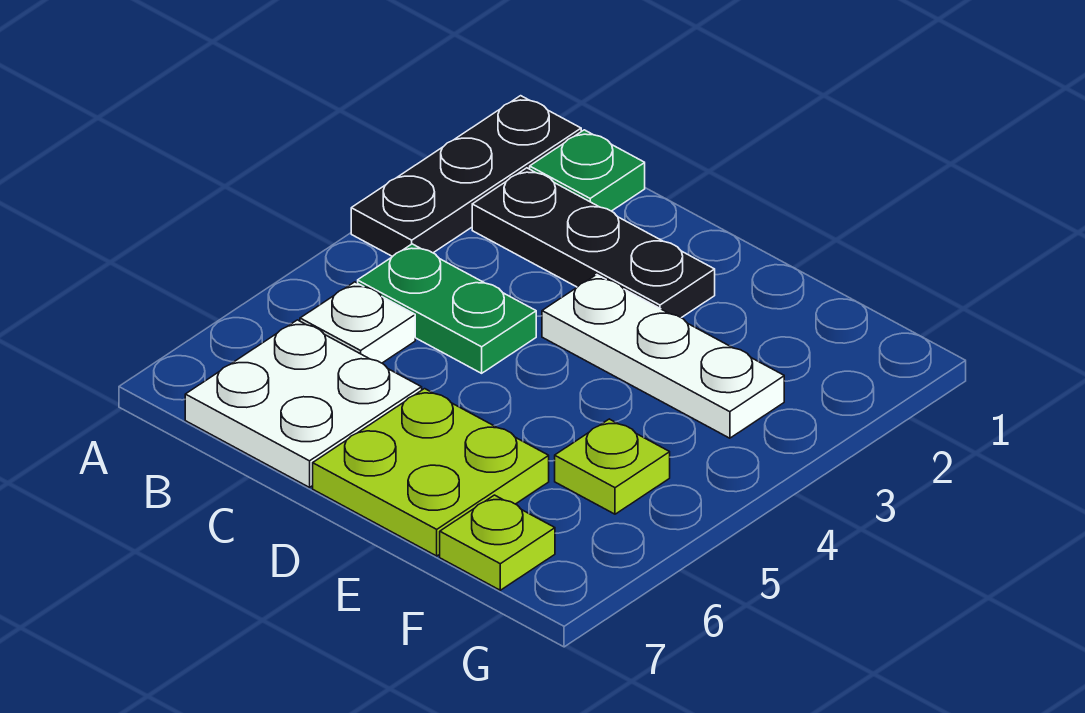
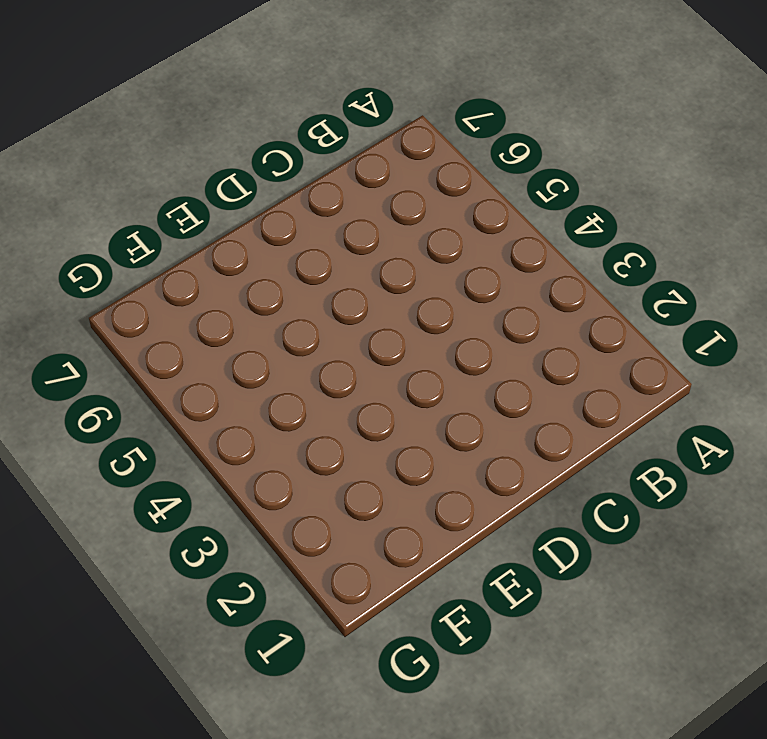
none -> black 1x3 plate [351,96,581,257]
none -> green 1x1 plate [530,130,645,211]

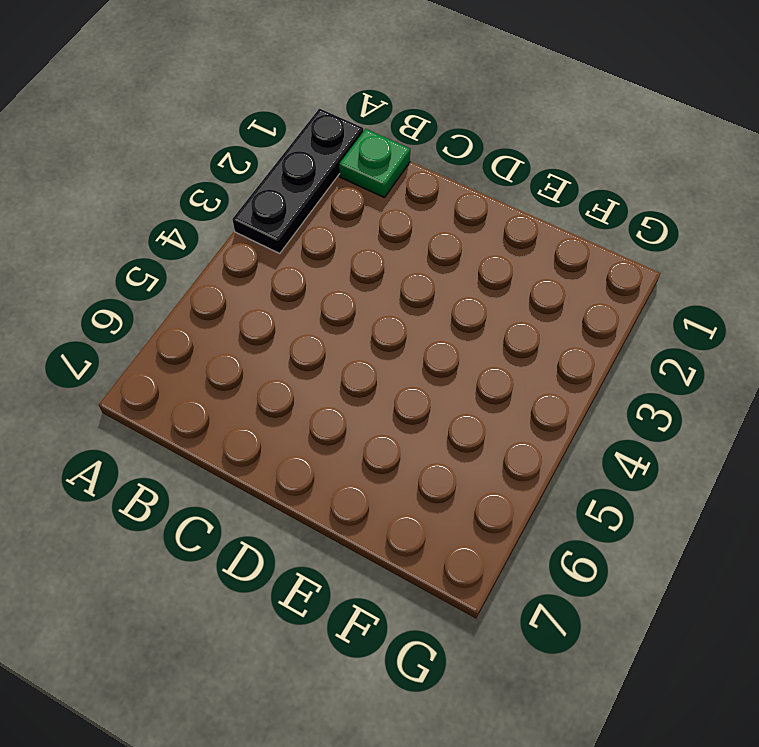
none -> black 1x3 plate [472,168,715,318]
none -> green 1x2 plate [358,244,536,373]

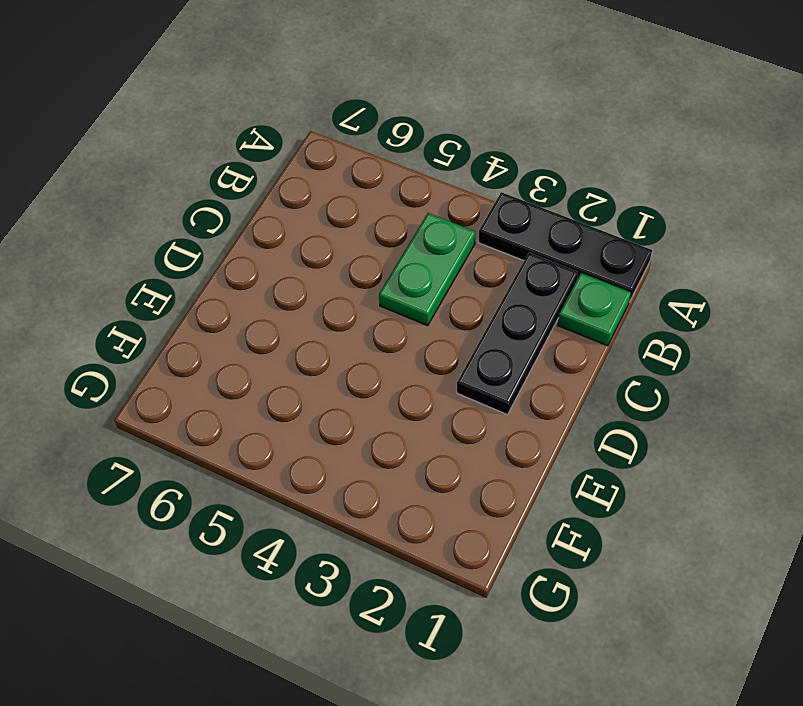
none -> white 1x1 plate [300,282,415,363]
none -> white 2x2 plate [185,320,422,487]

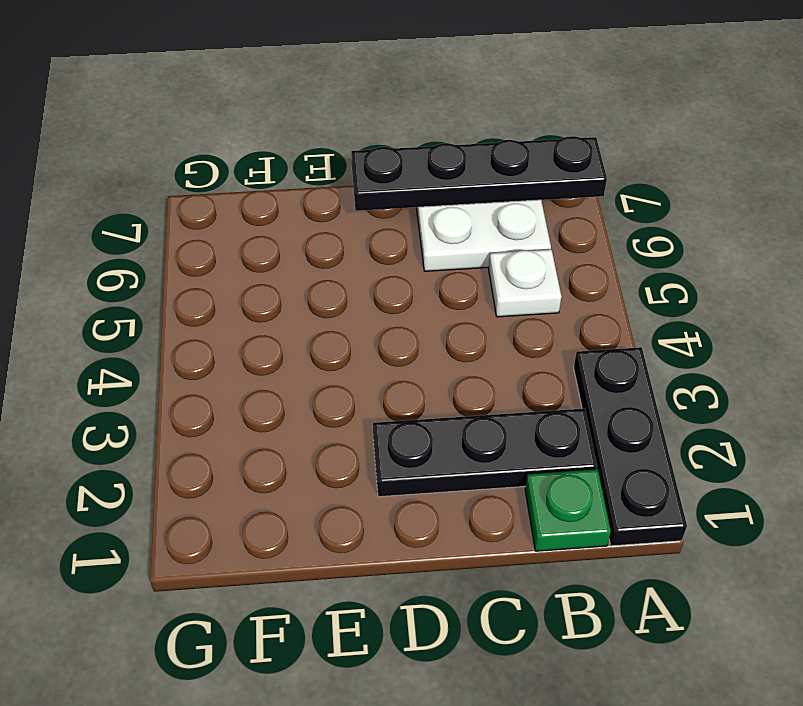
black 1x4 plate [351,136,607,211] -> none
none -> green 1x2 plate [358,244,536,373]
none -> white 1x3 plate [542,275,784,438]

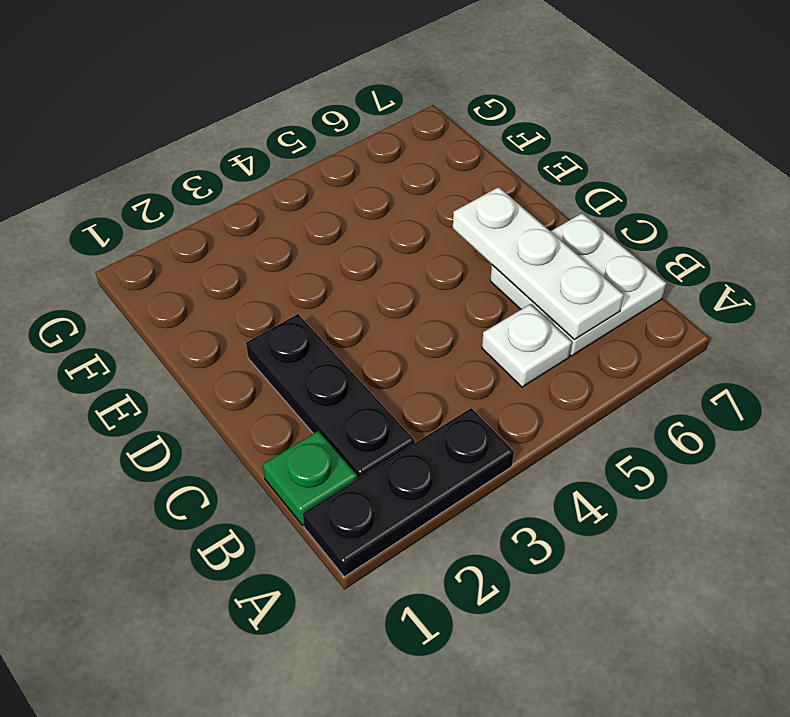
white 1x3 plate [453,187,624,339] -> white 1x3 plate moved to [542,275,784,438]
none -> green 1x2 plate [358,244,536,373]
none -> lime 2x2 plate [313,389,549,556]

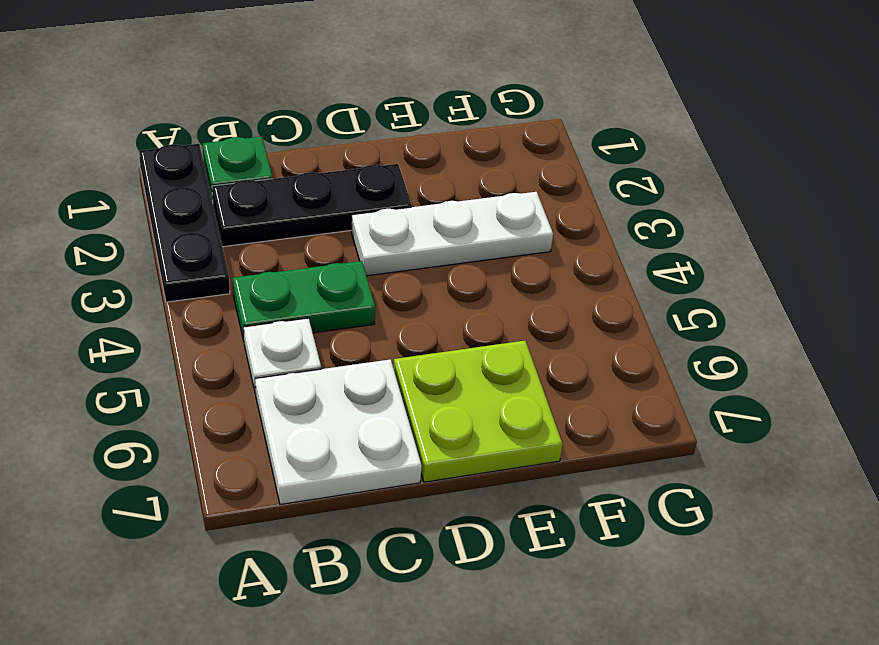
none -> lime 1x1 plate [555,419,670,514]
none -> lime 1x1 plate [440,495,555,590]

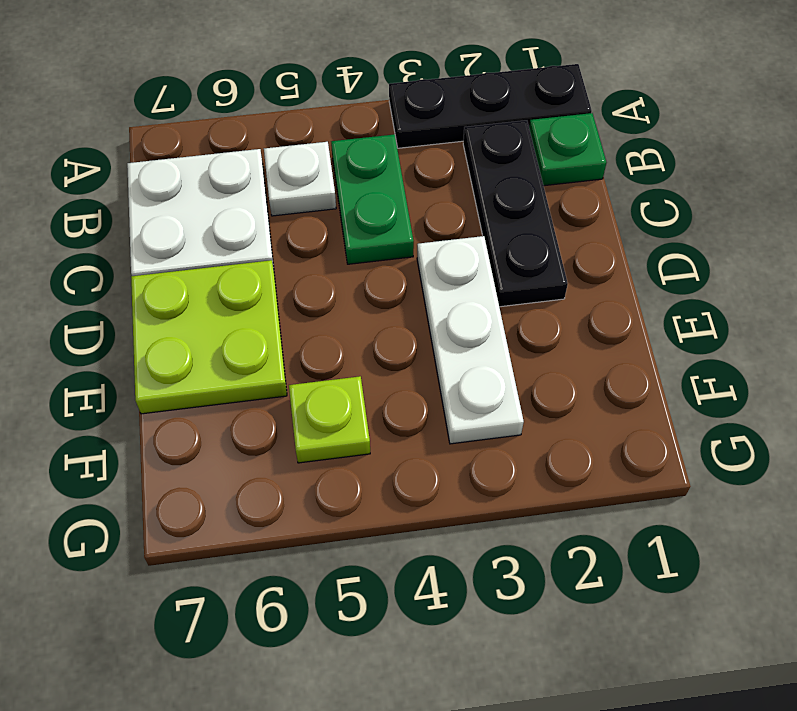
none -> lime 1x1 plate [440,495,555,590]

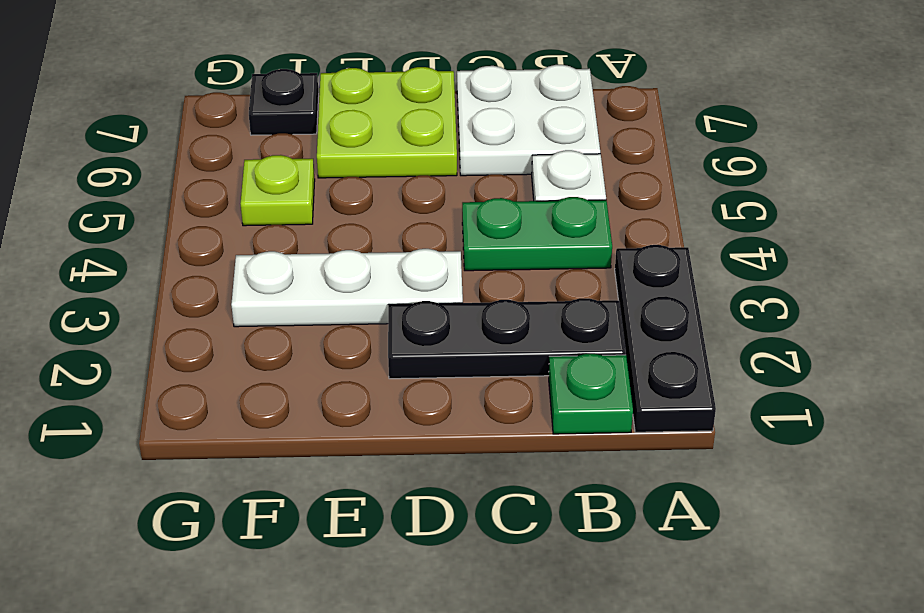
black 1x1 plate [249,69,319,135] -> lime 1x1 plate [440,495,555,590]

